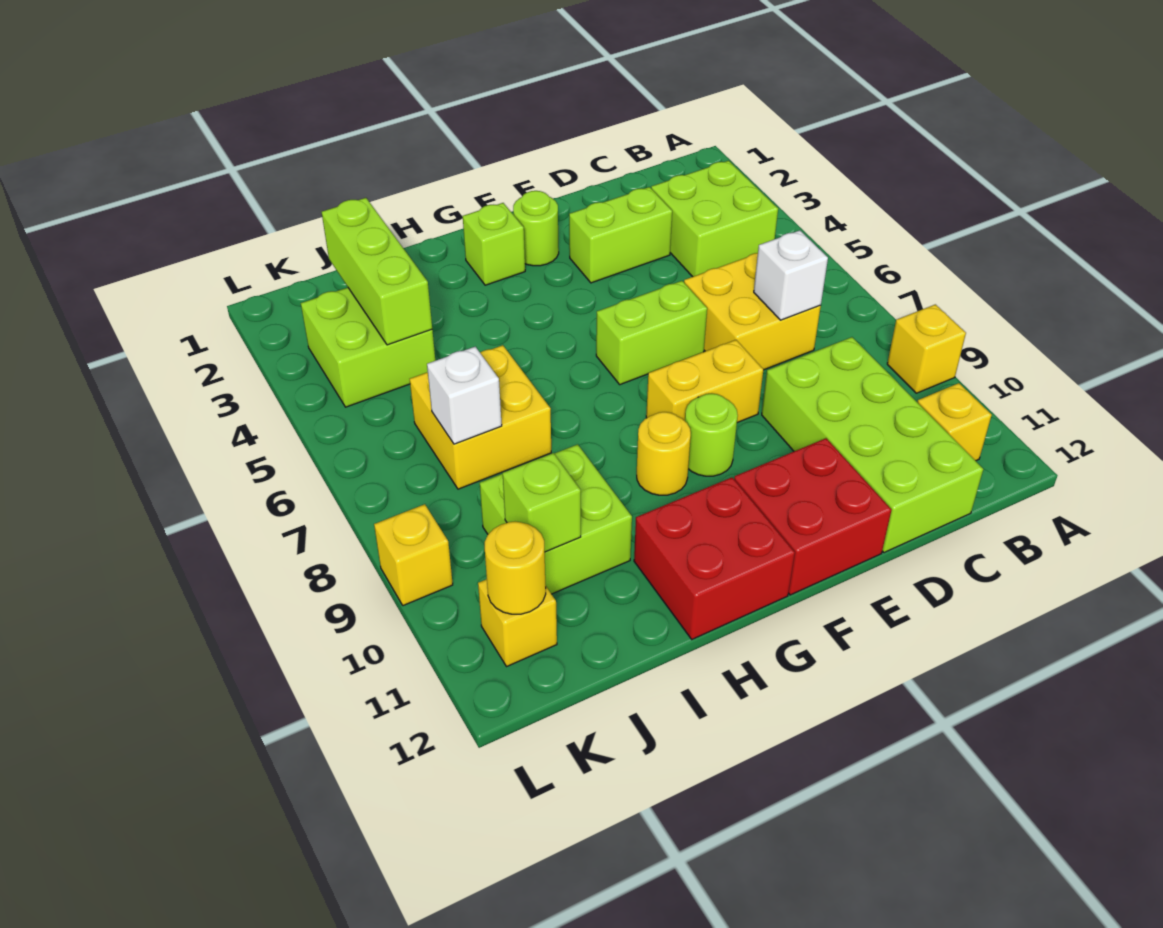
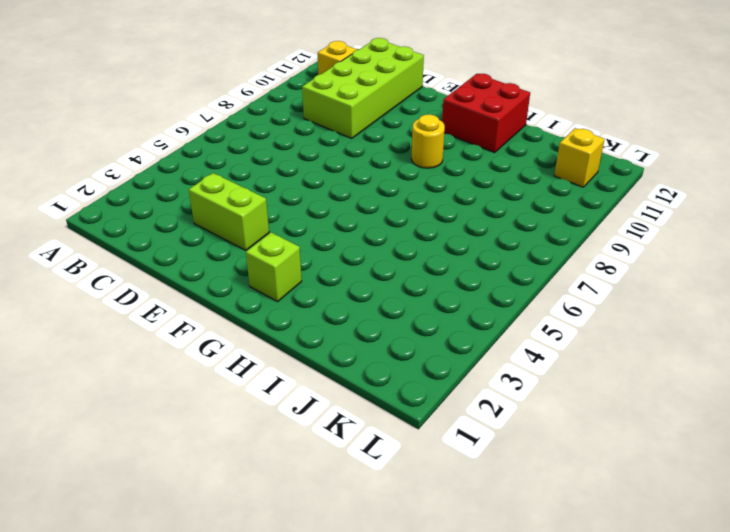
none -> yellow 1x1 brick [887,304,966,393]
none -> lime 2x2 brick [651,161,778,277]
none -> yellow 2x2 brick [684,253,821,370]

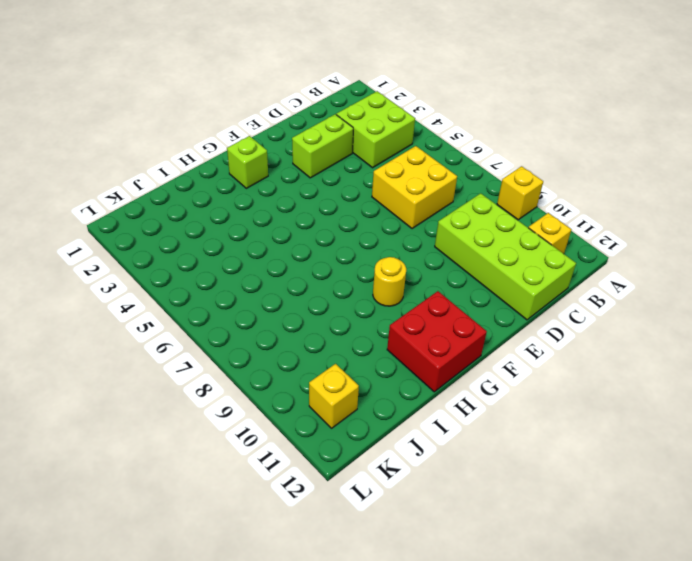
none -> lime 1x2 brick [596,281,707,385]
none -> yellow 1x2 brick [646,340,763,423]
none -> red 2x2 brick [734,438,891,595]

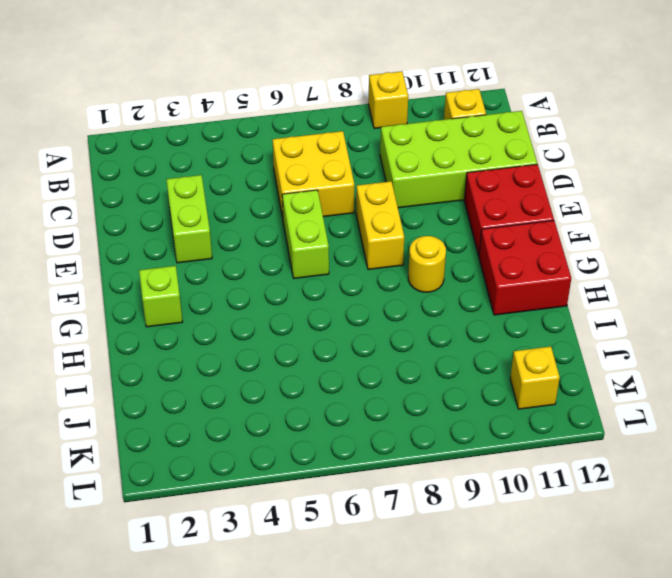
none -> lime 2x2 brick [651,161,778,277]
none -> lime 1x1 round brick [513,191,559,266]
none -> lime 1x1 round brick [685,394,738,476]

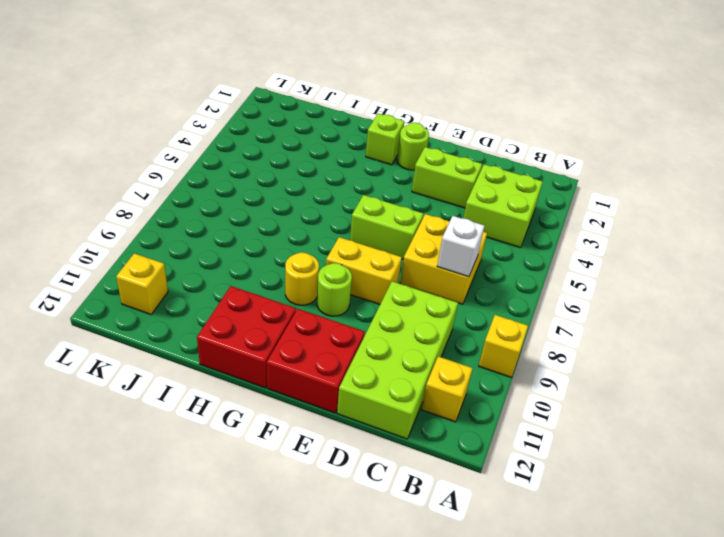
none -> yellow 2x2 brick [410,345,551,489]
none -> lime 2x2 brick [480,444,632,594]
none -> lime 2x2 brick [301,288,435,407]

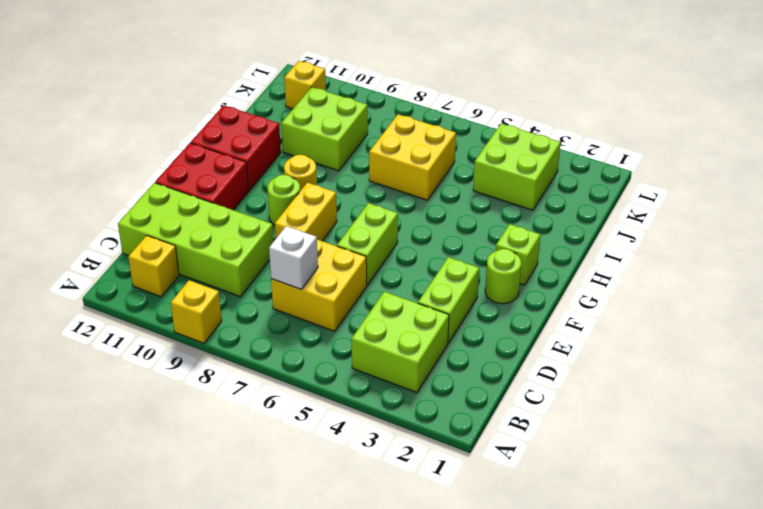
none -> yellow 1x1 brick [374,504,453,606]
none -> lime 1x3 brick [322,198,432,345]
none -> white 1x1 brick [427,347,502,444]

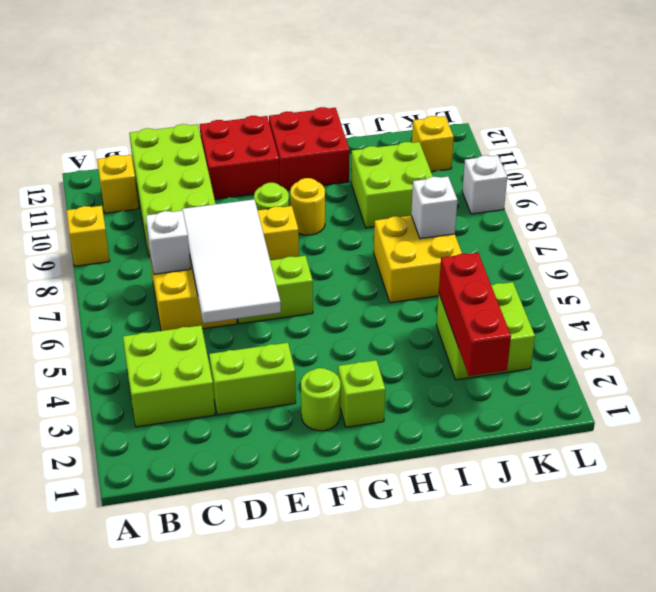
white 2x4 tile [182,199,281,323] -> none
red 1x3 brick [439,253,511,376] -> lime 1x3 brick [322,198,432,345]
white 1x1 brick [462,155,507,214] -> yellow 1x1 brick [374,504,453,606]
none -> lime 1x1 brick [503,453,581,552]
none -> yellow 1x1 round brick [485,522,546,614]

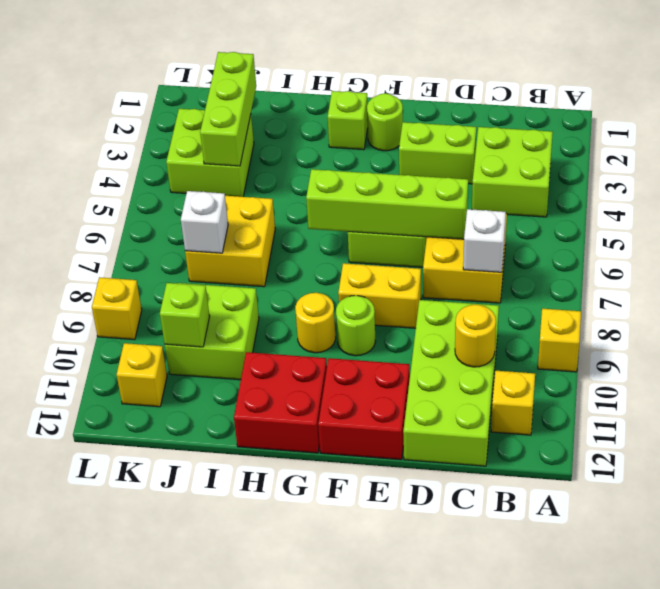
yellow 1x1 round brick [455,305,496,367] -> yellow 1x1 round brick moved to [485,522,546,614]
lime 1x4 brick [306,169,468,239] -> none

